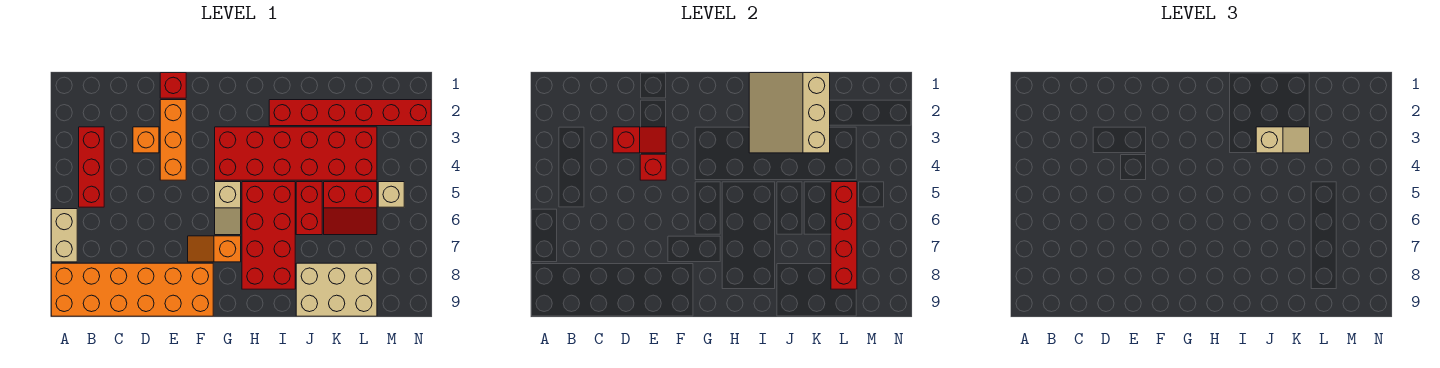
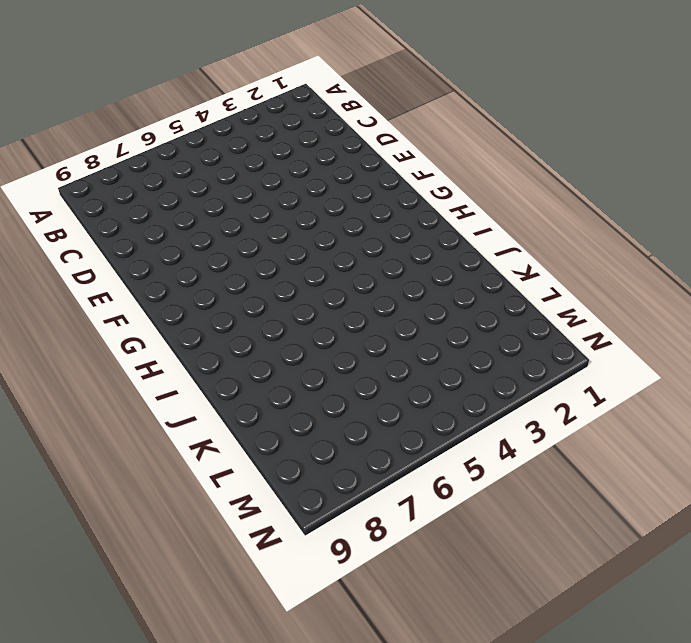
none -> tan 1x2 brick [51,209,77,262]
none -> orange 2x6 brick [51,263,213,316]
none -> red 1x3 brick [79,127,104,207]

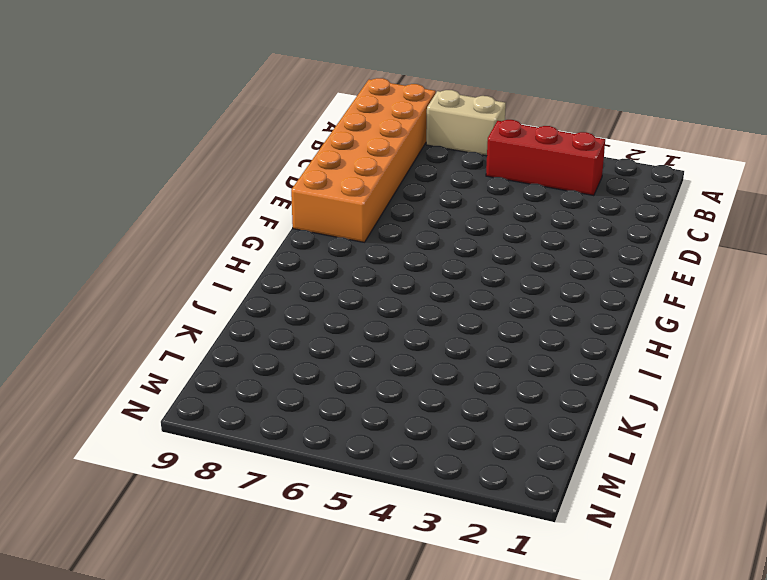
none -> orange 1x1 brick [133,127,159,153]
none -> red 1x1 brick [160,73,186,98]
none -> orange 1x3 brick [160,100,186,180]

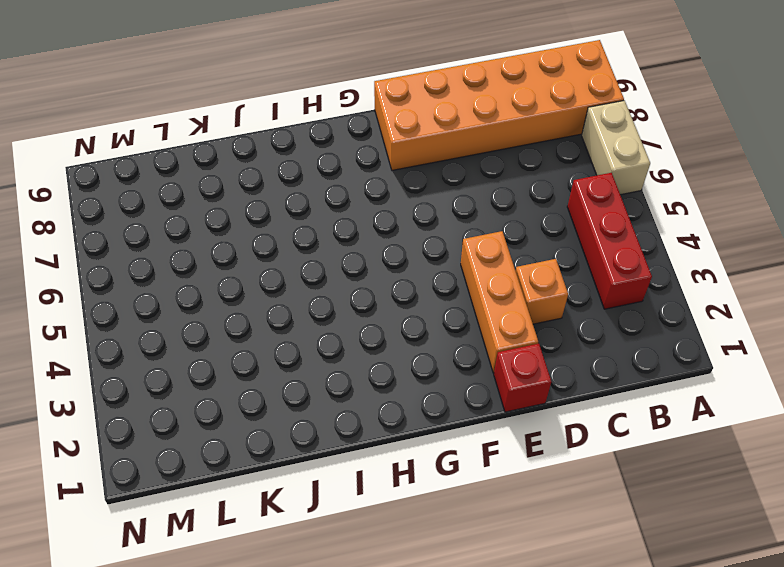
none -> orange 1x2 slope [188,236,241,262]
none -> red 2x6 brick [215,127,377,180]
none -> tan 1x2 slope [215,182,241,235]

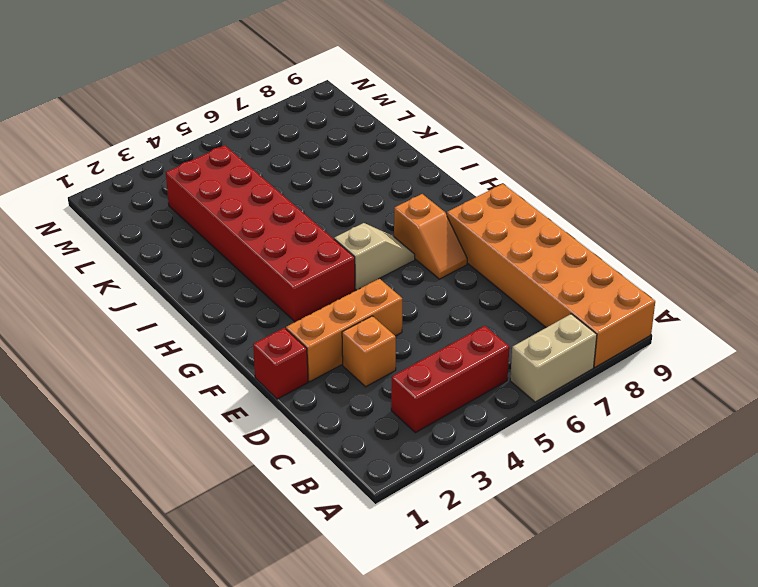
none -> red 2x4 brick [242,182,295,289]
none -> red 1x6 brick [269,100,431,126]
none -> red 1x2 brick [296,182,322,235]

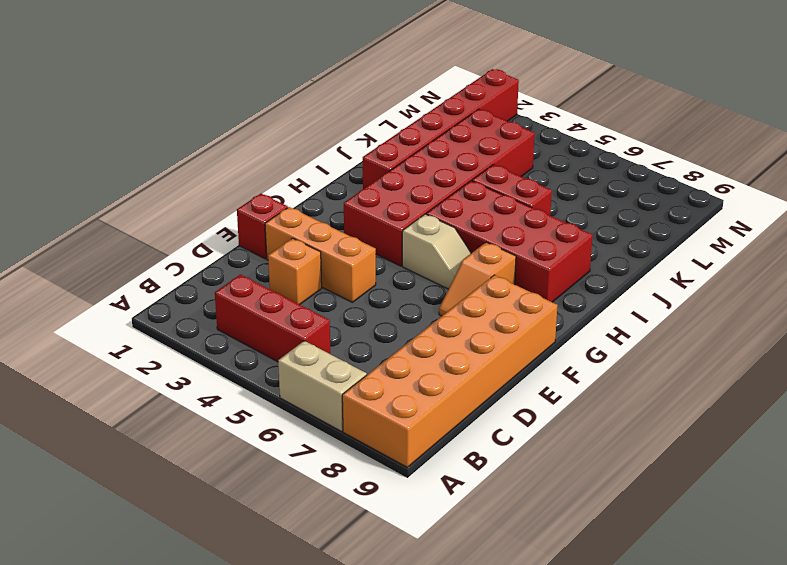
none -> tan 2x3 brick [296,263,377,316]
none -> red 2x2 slope [324,182,377,235]
none -> tan 1x1 brick [378,182,404,207]

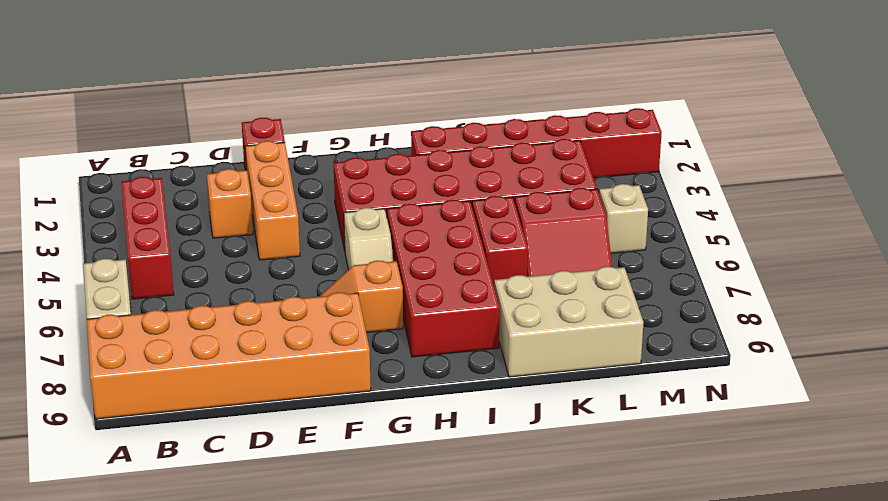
none -> red 1x2 slope [613,127,666,153]
none -> red 1x1 brick [640,154,666,180]
none -> tan 3x3 slope [749,73,830,153]

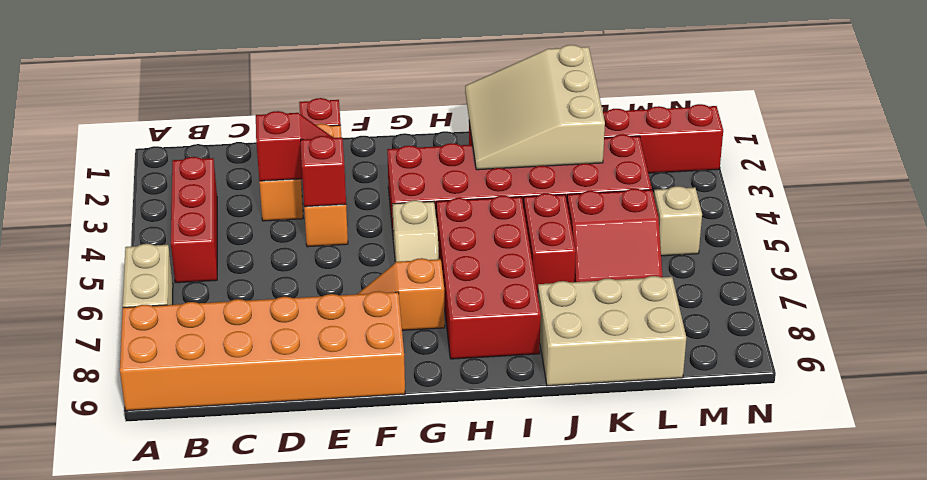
none -> red 1x4 brick [831,182,857,289]
none -> tan 1x2 slope [1256,127,1310,153]

